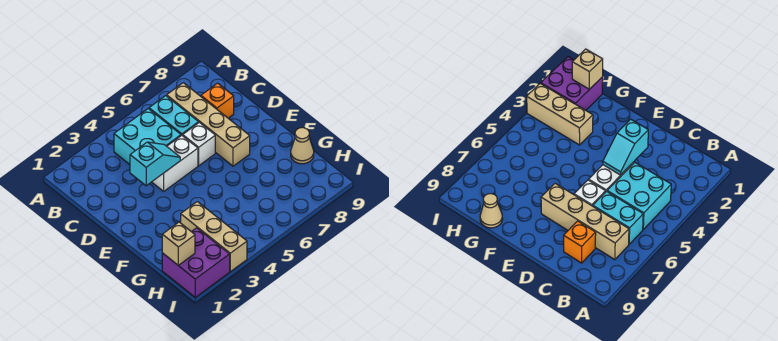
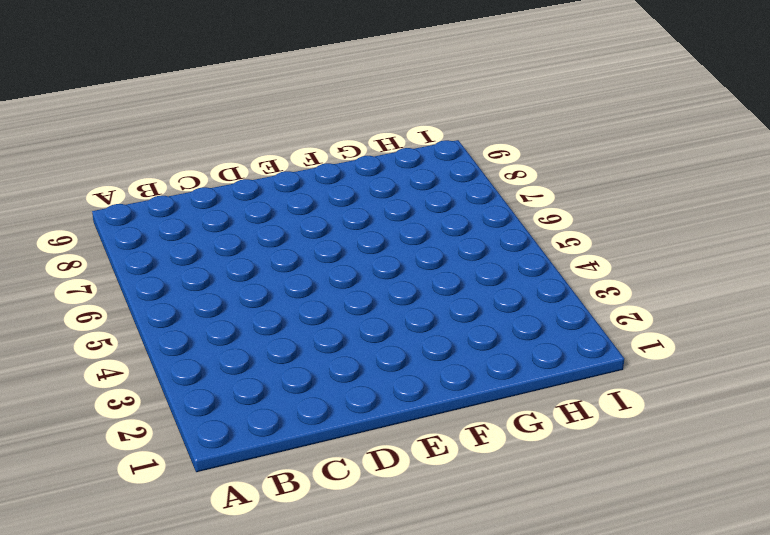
none -> cyan 2x2 brick [114,109,181,164]
none -> cyan 1x2 brick [149,96,199,136]

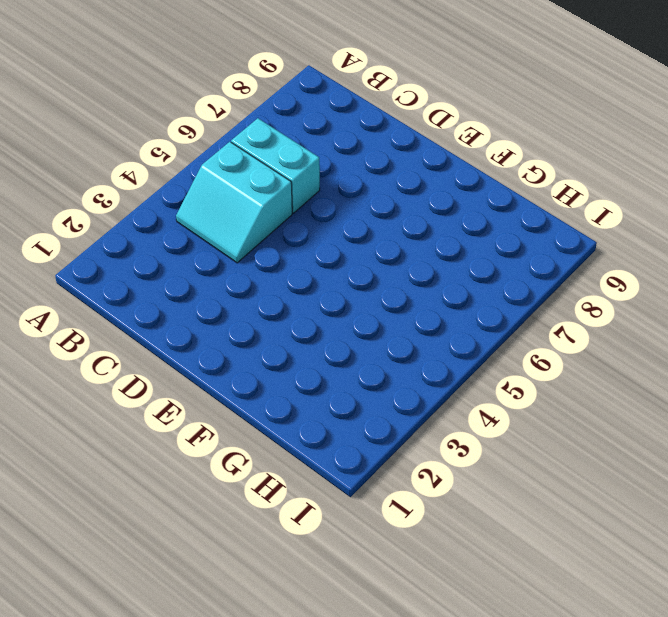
cyan 2x2 slope [176,142,292,263] -> cyan 2x2 brick [114,109,181,164]
none -> tan 1x4 brick [167,83,250,166]
none -> orange 1x1 brick [201,83,234,118]

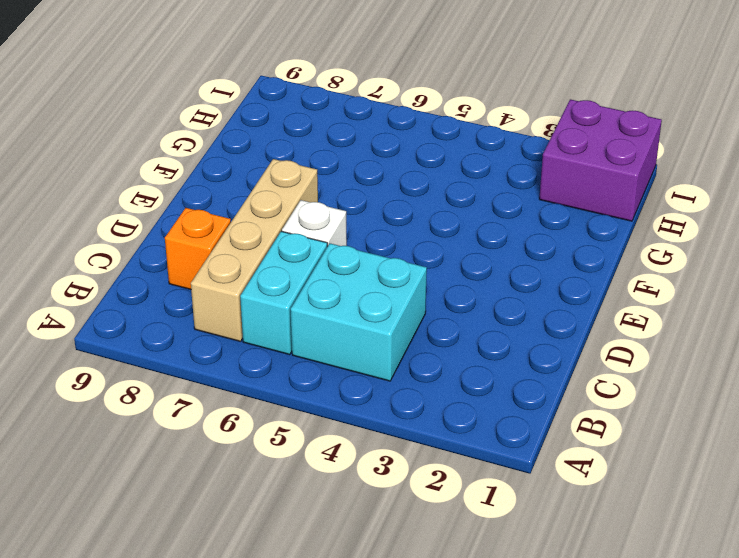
none -> white 1x2 brick [152,136,198,191]
none -> tan 1x3 brick [181,202,247,272]

